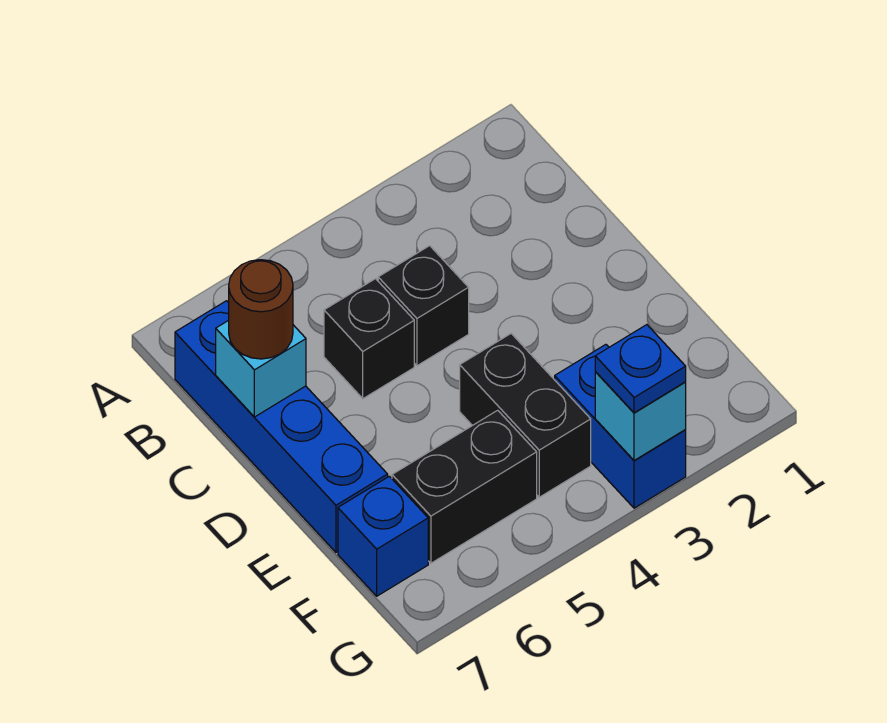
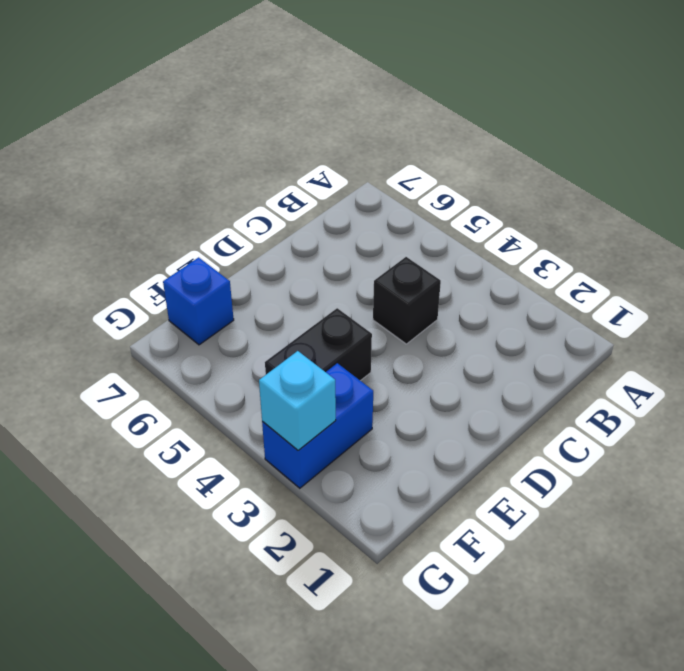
none -> blue 1x4 brick [175,301,388,552]
none -> black 1x1 brick [324,279,414,399]

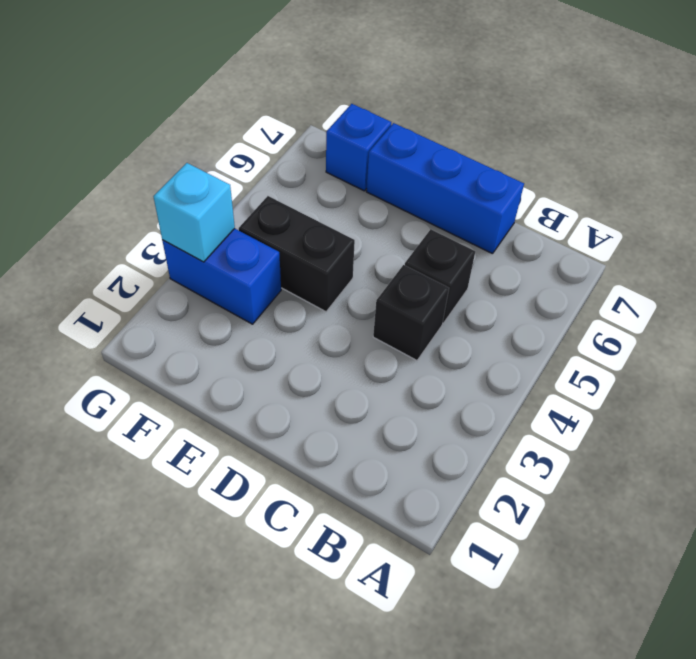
blue 1x3 brick [366,123,524,254] -> blue 1x4 brick [175,301,388,552]
none -> black 1x2 brick [392,410,537,563]
none -> cyan 1x1 brick [216,320,306,417]

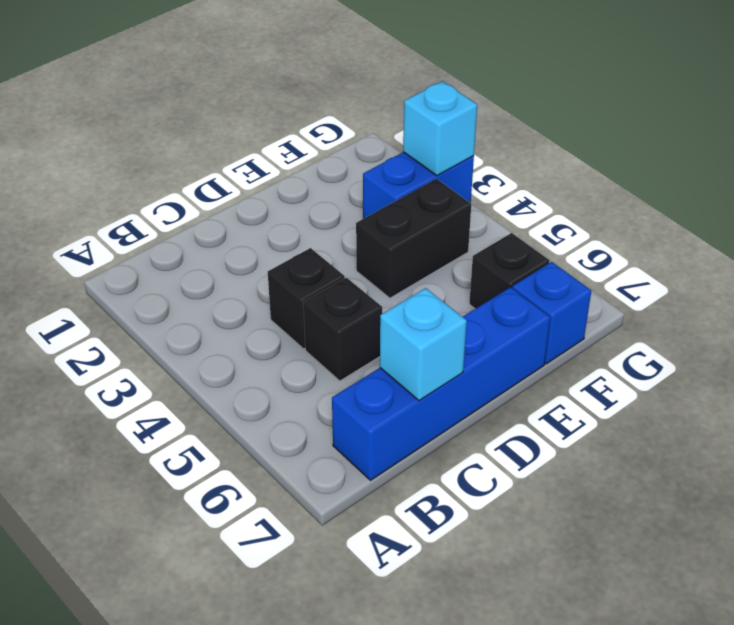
black 1x1 brick [469,233,550,309] -> black 1x2 brick [392,410,537,563]
none -> brown 1x1 round brick [229,260,293,359]
none -> blue 1x1 plate [595,325,686,413]

